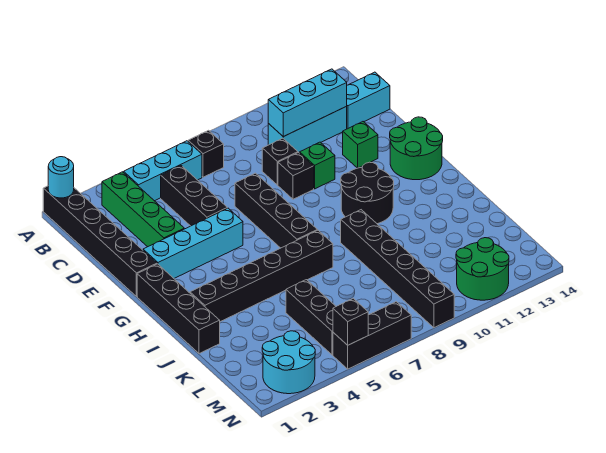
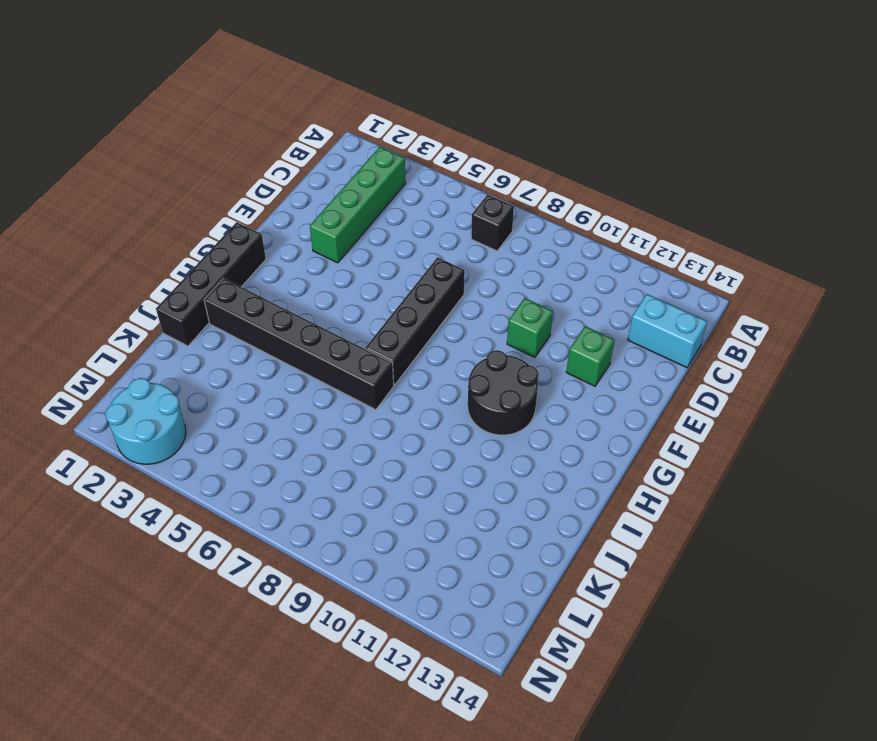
none -> black 1x6 brick [43,186,157,297]
none -> cyan 1x3 brick [124,141,202,201]
none -> black 1x3 brick [161,166,227,226]

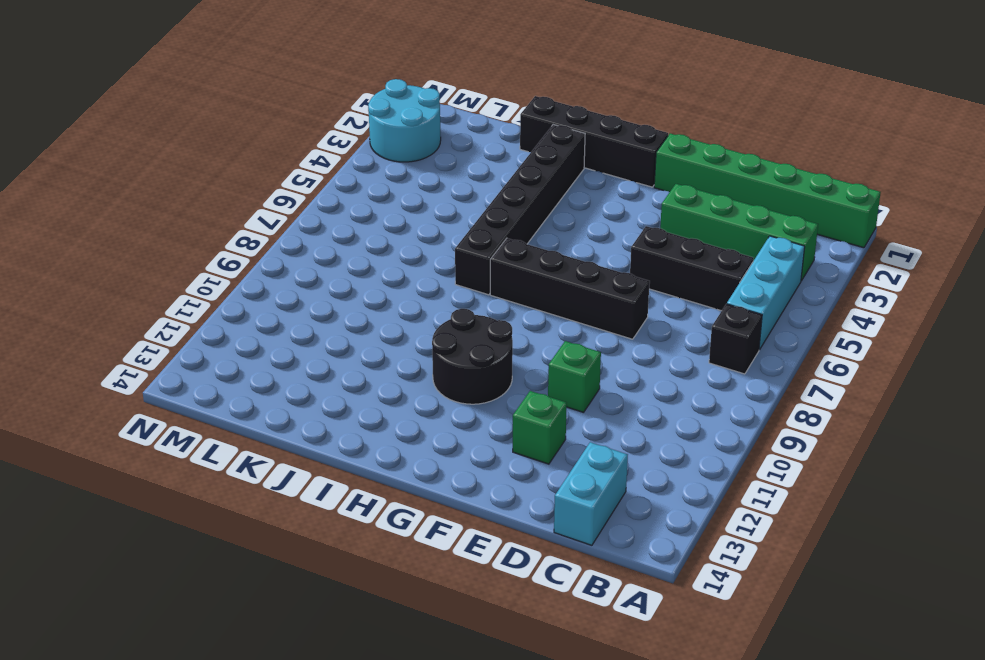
green 1x6 brick [654,133,881,248] -> black 1x6 brick [43,186,157,297]
none -> cyan 1x3 brick [268,106,347,153]
none -> black 1x1 brick [262,138,298,185]
none -> black 1x1 brick [278,153,314,199]

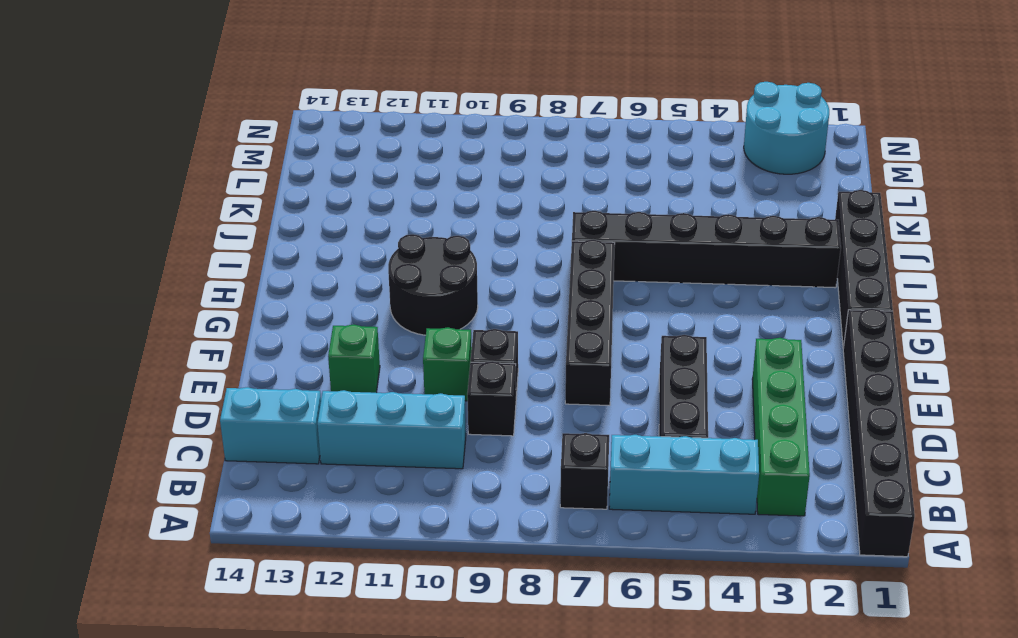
none -> cyan 1x4 brick [143,208,243,278]
none -> green 2x2 round brick [390,117,443,180]
none -> black 1x6 brick [341,210,454,328]

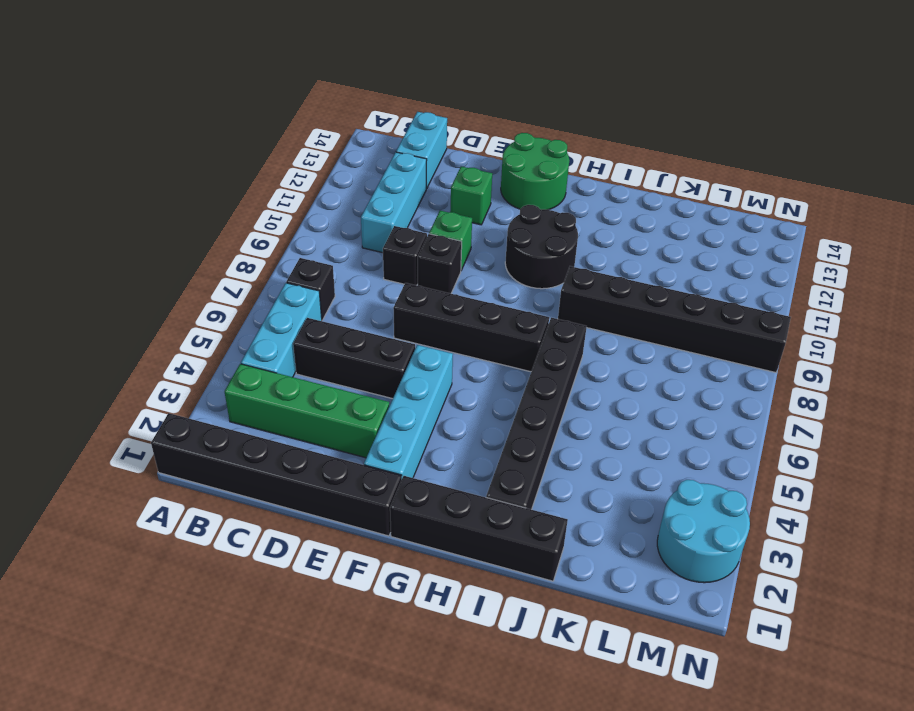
none -> black 1x3 brick [286,280,336,355]
none -> green 2x2 round brick [456,238,509,300]
none -> black 1x3 brick [333,302,411,369]

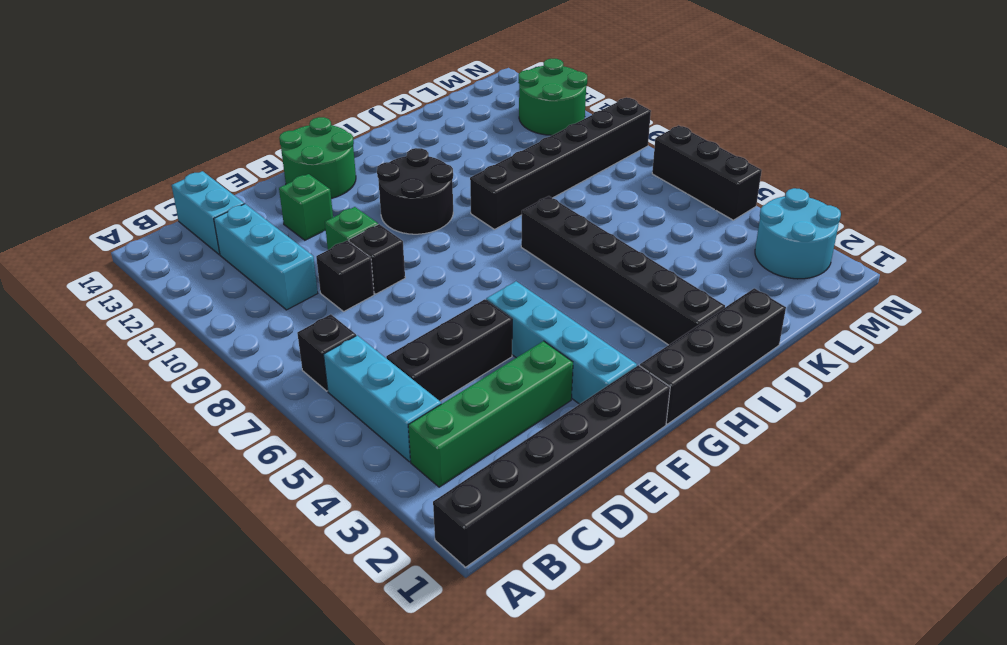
none -> black 1x4 brick [235,173,317,248]
none -> black 1x3 brick [286,280,336,355]
none -> cyan 1x1 round brick [48,157,74,198]

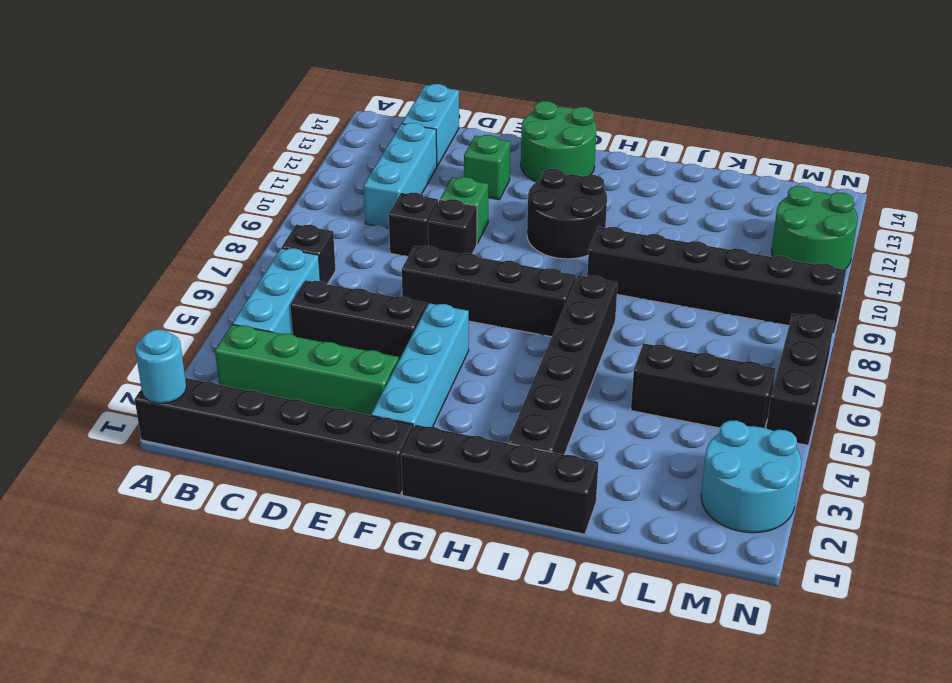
none -> cyan 1x3 brick [268,69,347,137]
none -> black 1x1 brick [333,298,368,345]

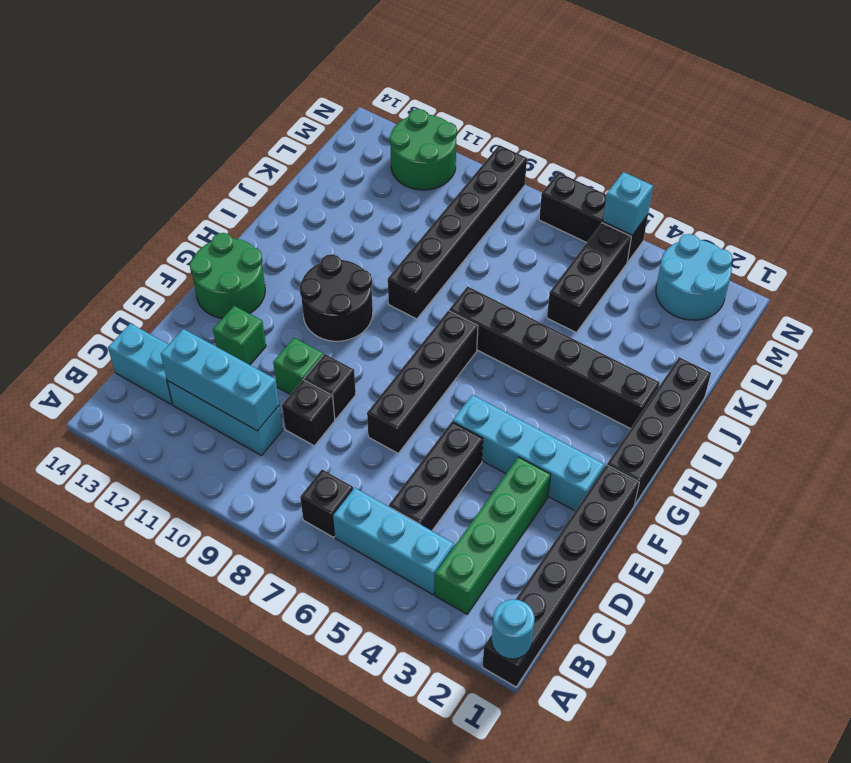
cyan 1x1 brick [603,172,653,235] -> black 1x1 brick [333,298,368,345]

